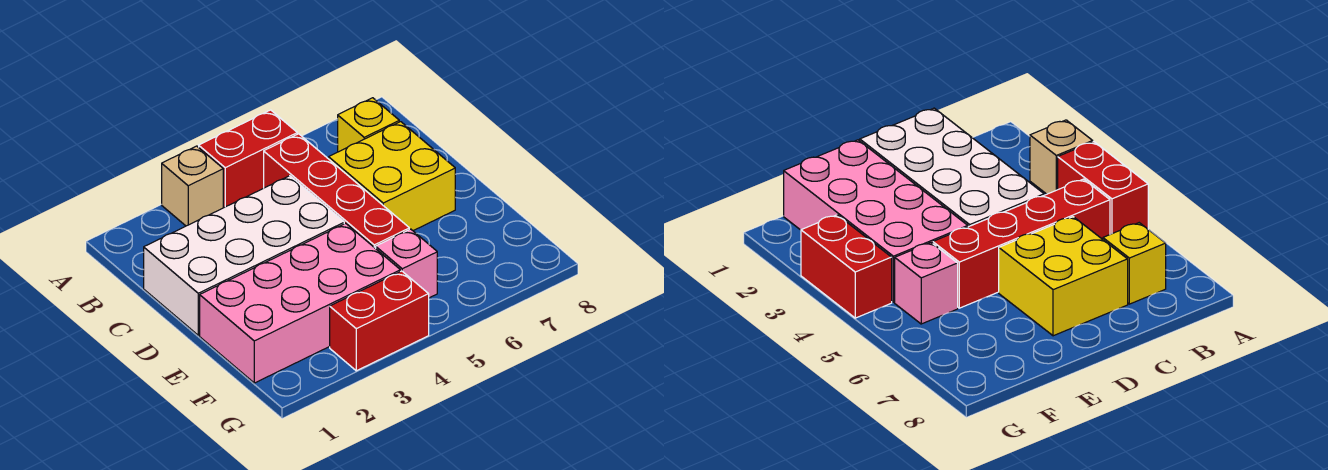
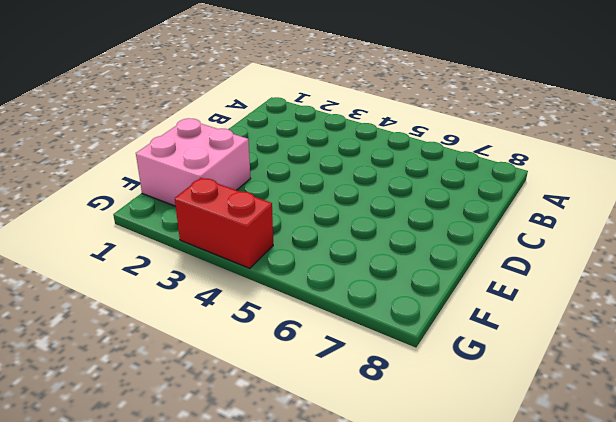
pink 2x2 brick [136,118,251,206] -> pink 2x4 brick [200,223,400,383]
none -> tan 1x1 brick [162,146,223,226]
none -> red 1x2 brick [199,110,297,208]

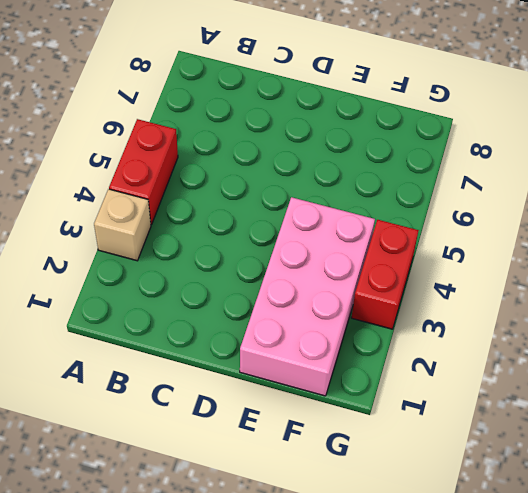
none -> red 1x4 brick [264,134,409,248]
none -> yellow 1x1 brick [338,98,399,152]

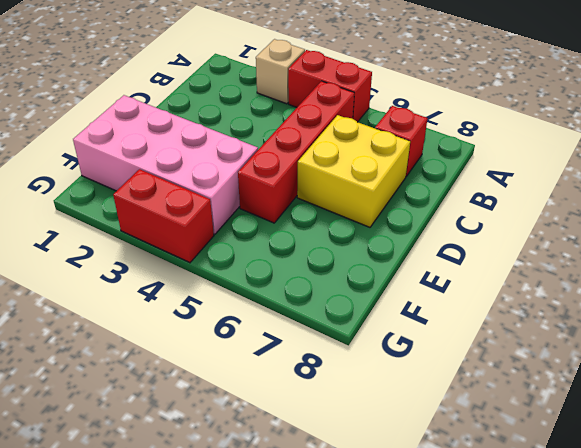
red 1x1 brick [375,106,428,176] -> yellow 1x1 brick [338,98,399,152]
none -> white 2x4 brick [144,176,344,335]
none -> pink 1x1 brick [376,229,437,298]

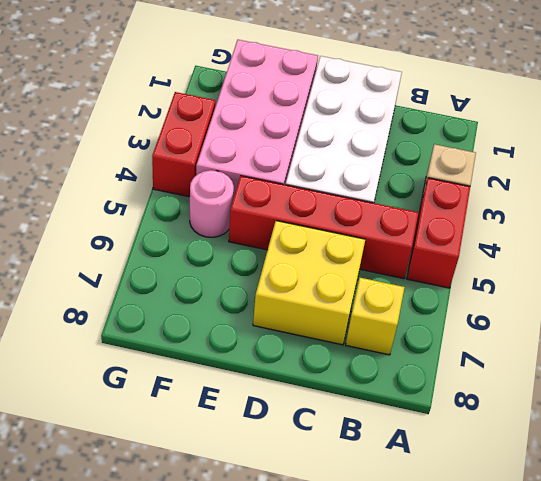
pink 1x1 round brick [190,170,234,237] -> pink 1x1 brick [376,229,437,298]

